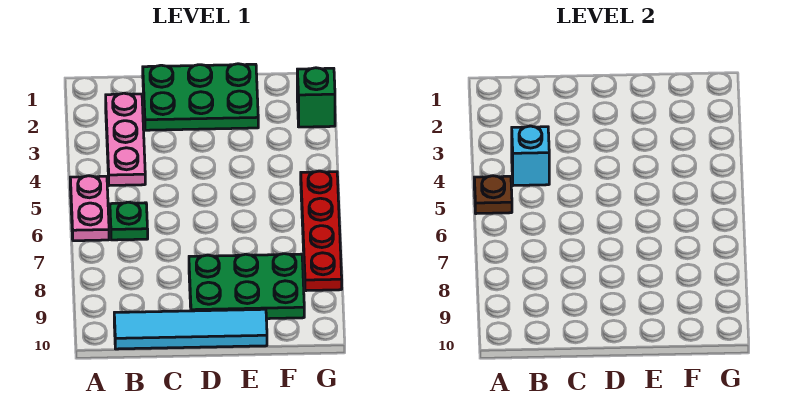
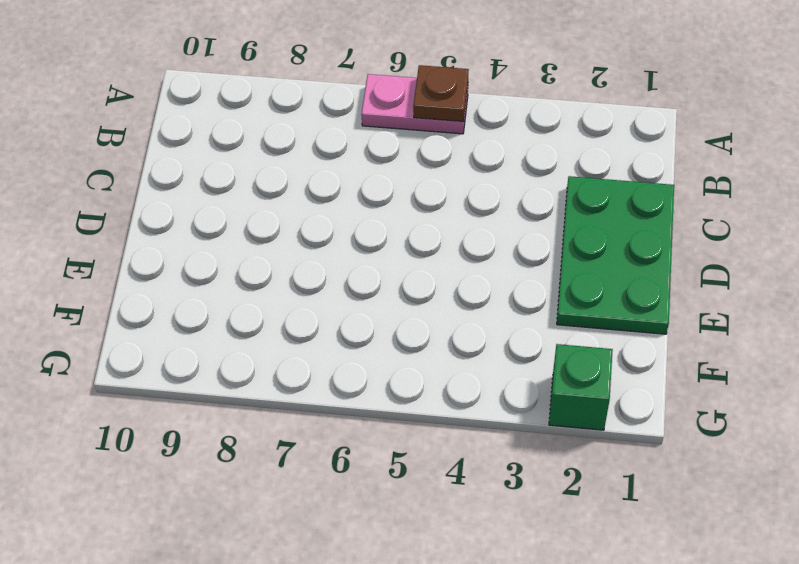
none -> pink 1x3 plate [106,93,145,186]
none -> green 1x1 plate [110,202,148,240]

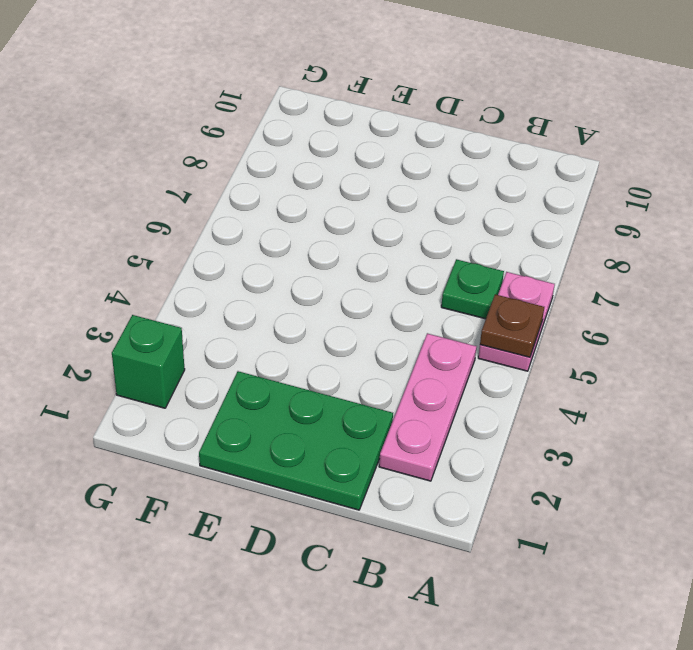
none -> cyan 1x4 tile [114,309,267,349]
none -> green 2x3 plate [189,254,304,319]

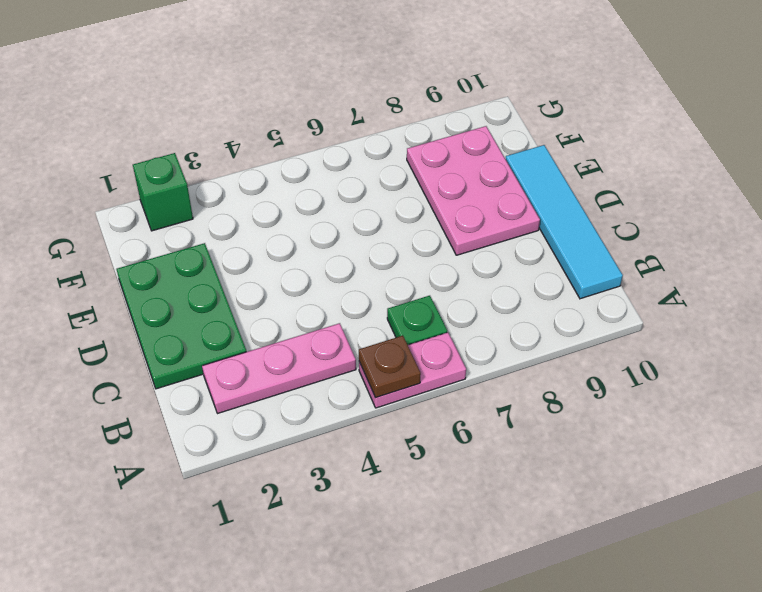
pink 2x3 plate [407,126,540,255] -> green 2x3 plate [189,254,304,319]
none -> red 1x4 plate [301,171,342,291]
none -> cyan 1x1 brick [512,126,549,186]

